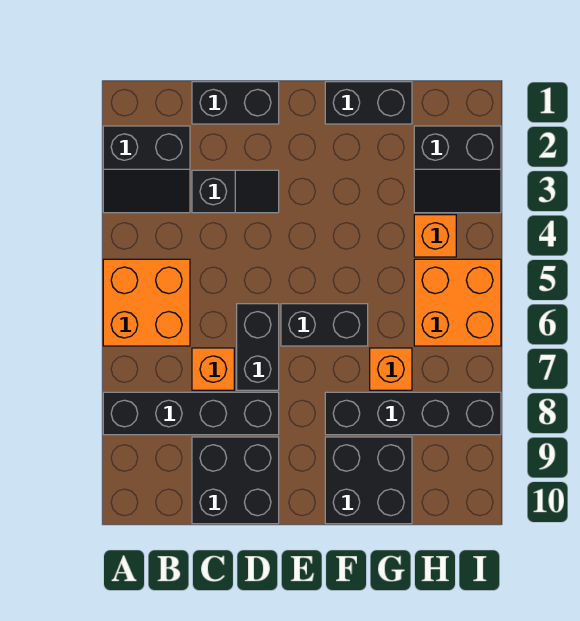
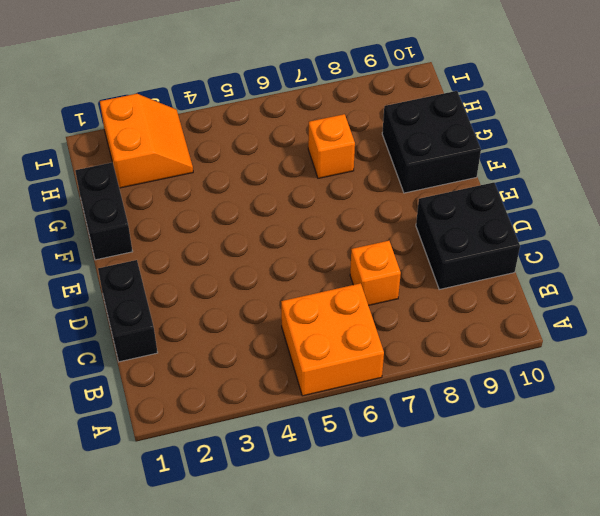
orange 2x2 slope [100,94,193,188] -> black 2x2 slope [414,126,501,213]
none -> black 2x2 slope [103,126,190,213]
none -> black 1x4 brick [103,392,279,435]
none -> black 1x2 slope [192,170,279,213]

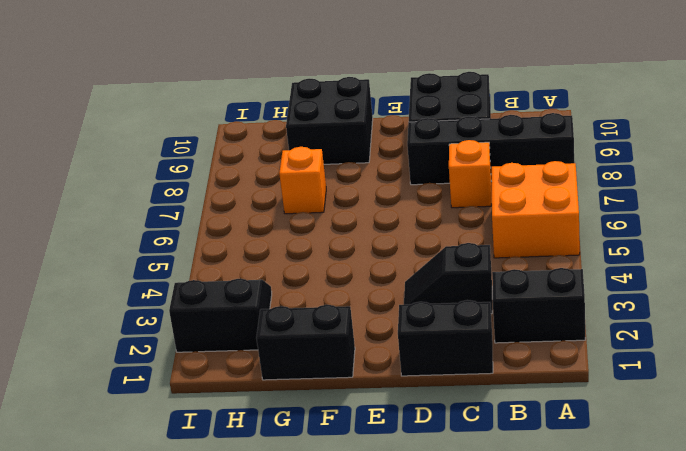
none -> black 1x2 brick [237,304,279,390]
none -> black 1x2 brick [281,304,368,346]
none -> black 1x4 brick [325,392,501,435]

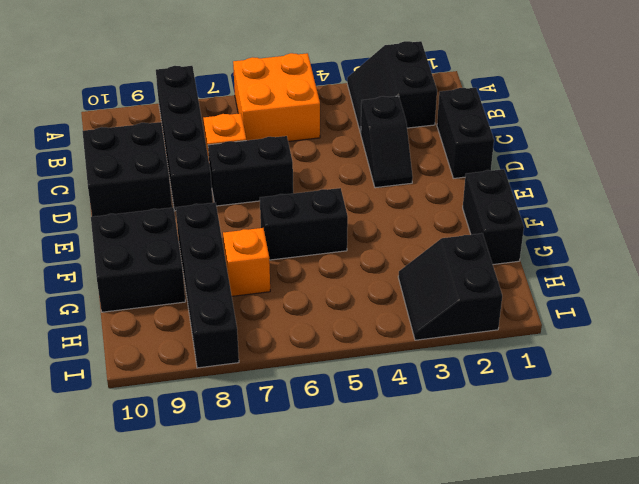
black 1x2 brick [260,188,348,260] -> black 1x2 brick turned to [281,304,368,346]
none -> orange 1x1 brick [414,215,456,257]
none -> orange 2x2 brick [414,259,501,346]

